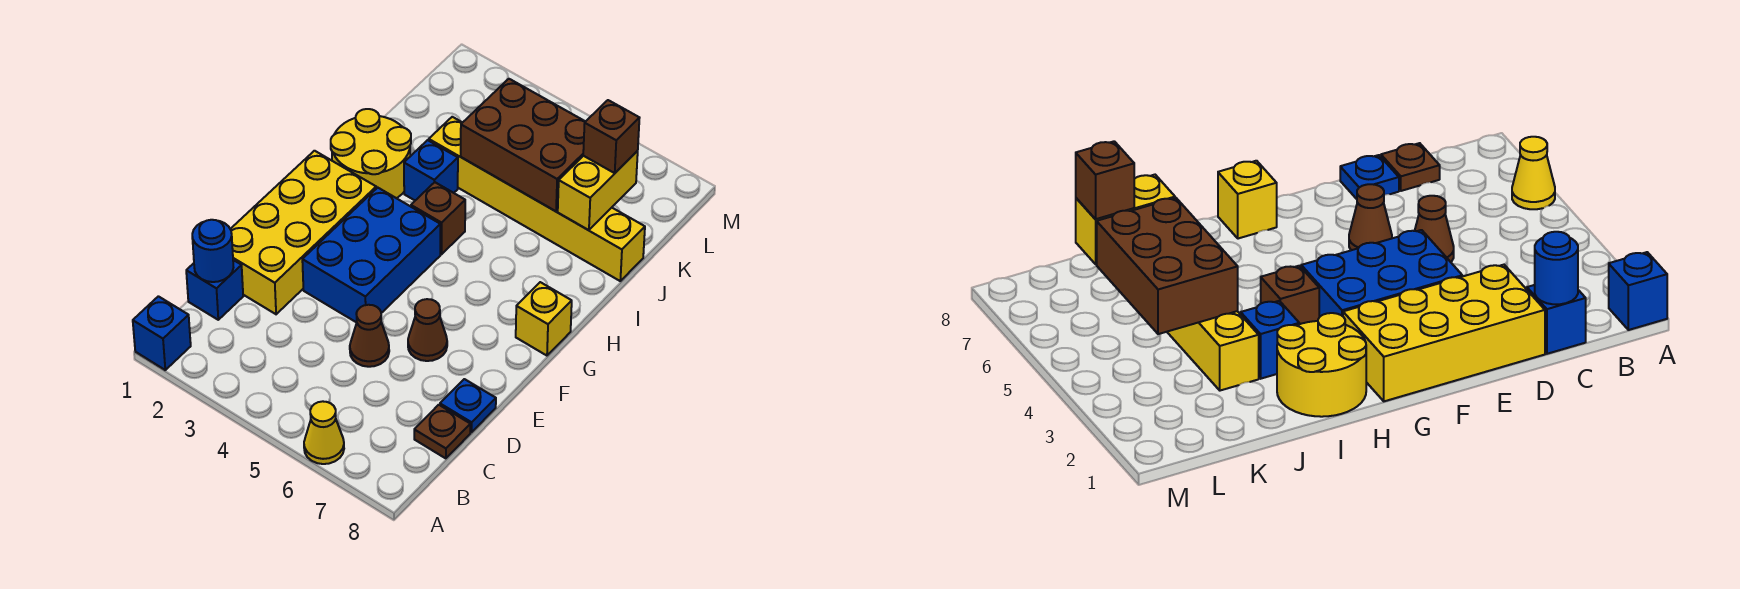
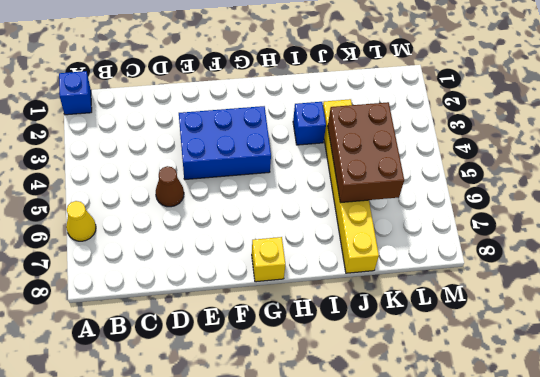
none -> blue 1x1 brick [186,260,243,320]
none -> brown 1x1 plate [414,405,470,458]
none -> yellow 2x4 brick [230,151,376,314]

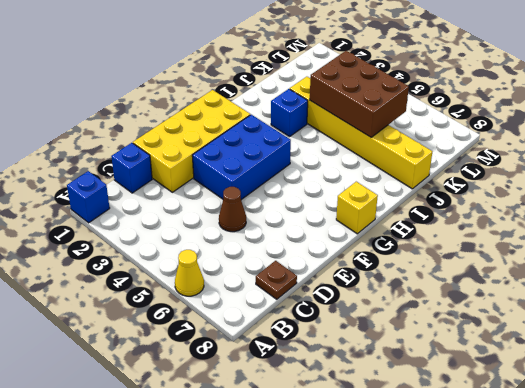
none -> blue 1x1 plate [440,379,496,432]
none -> brown 1x1 cone [408,299,447,361]
none -> yellow 2x2 round brick [331,109,411,198]

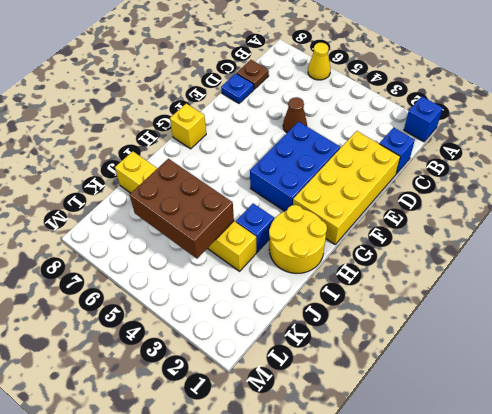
none -> brown 1x1 cone [408,299,447,361]
none -> brown 1x1 brick [411,182,465,254]
none -> blue 1x1 round brick [192,220,233,282]

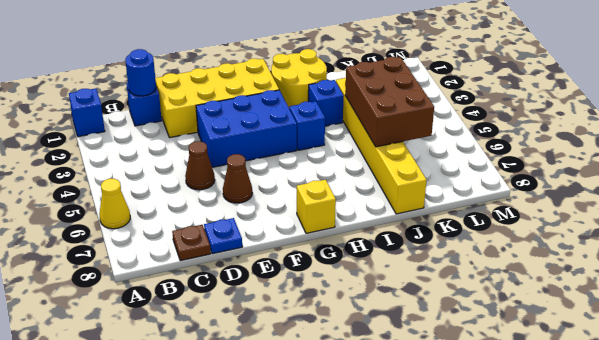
blue 1x1 brick [289,101,325,150] -> brown 1x1 brick [411,182,465,254]
none -> yellow 1x2 brick [558,151,638,230]
none -> brown 1x1 brick [583,100,639,173]

